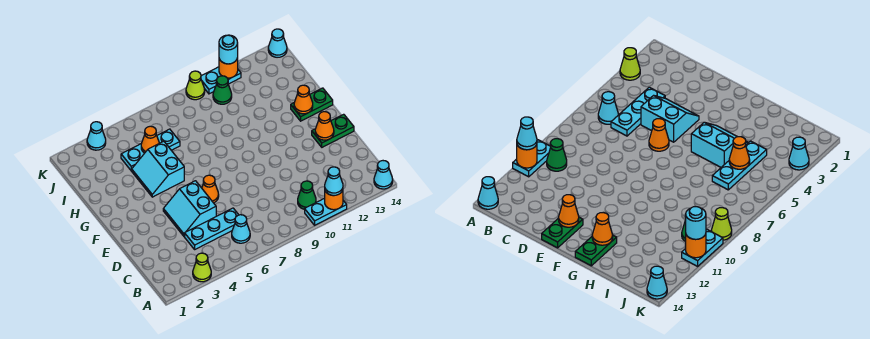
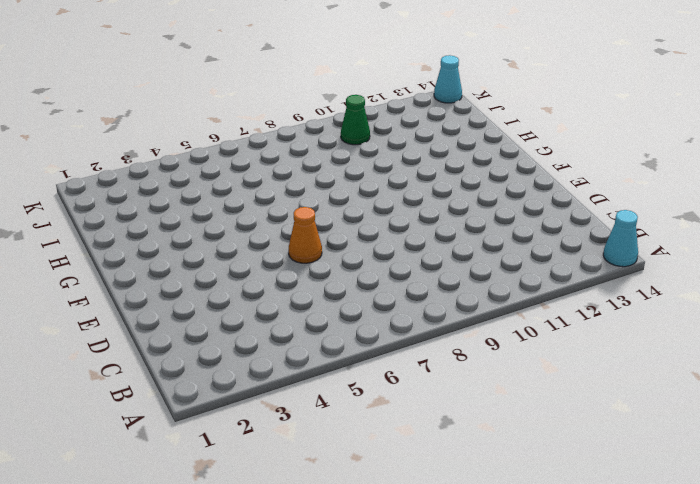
none -> lime 1x1 cone [193,253,211,282]
none -> cyan 1x2 plate [305,198,347,225]
none -> cyan 1x1 cone [232,215,250,243]

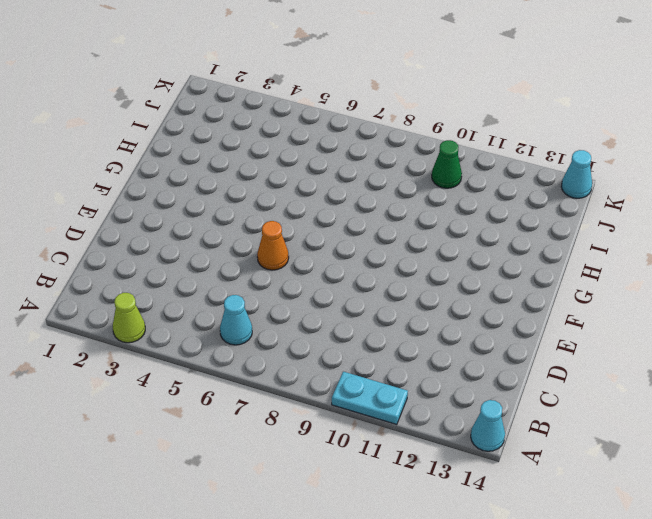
none -> green 1x1 cone [298,181,316,209]
none -> cyan 1x3 plate [185,208,238,249]
none -> cyan 2x2 slope [163,181,216,236]

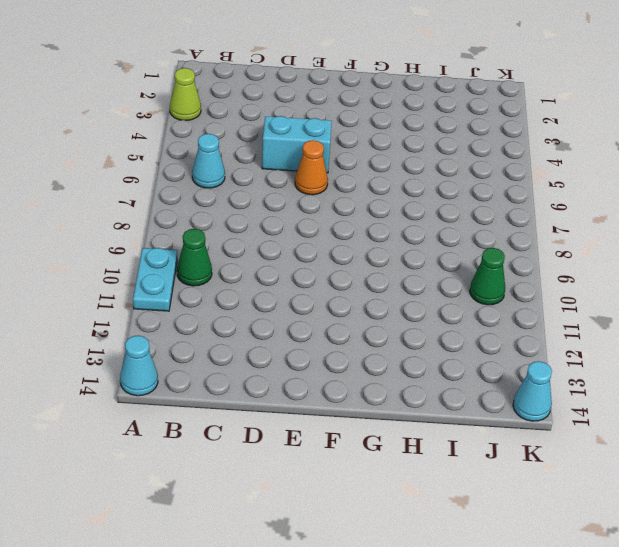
none -> cyan 1x3 plate [185,208,238,249]
none -> green 1x2 plate [312,114,354,147]
none -> cyan 2x2 slope [131,141,184,197]

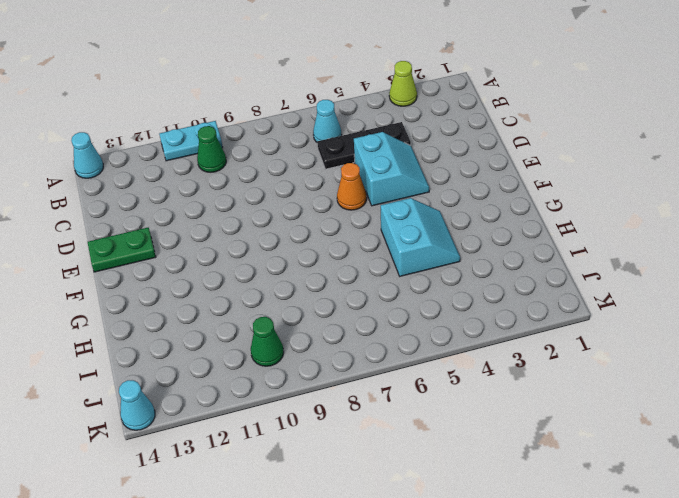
black 1x3 plate [317,122,411,169] -> cyan 1x3 plate [185,208,238,249]
none -> green 1x2 plate [291,88,333,121]
none -> cyan 1x3 plate [121,129,180,170]
none -> cyan 1x1 cone [87,122,106,150]

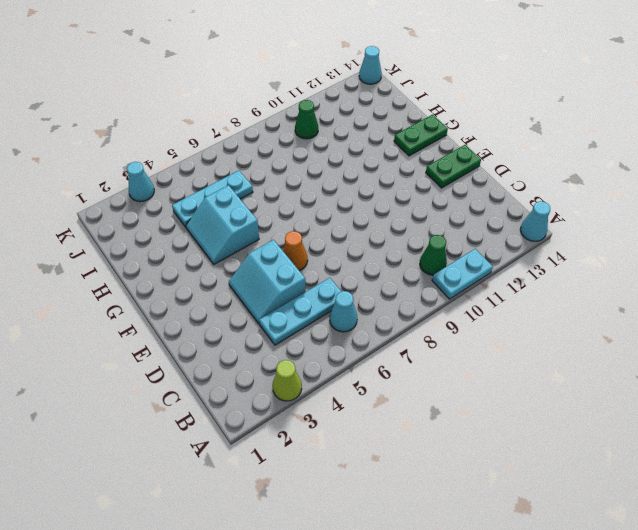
none -> lime 1x1 cone [186,71,205,100]
none -> cyan 1x2 plate [201,67,241,94]
none -> orange 1x1 round brick [325,191,343,210]

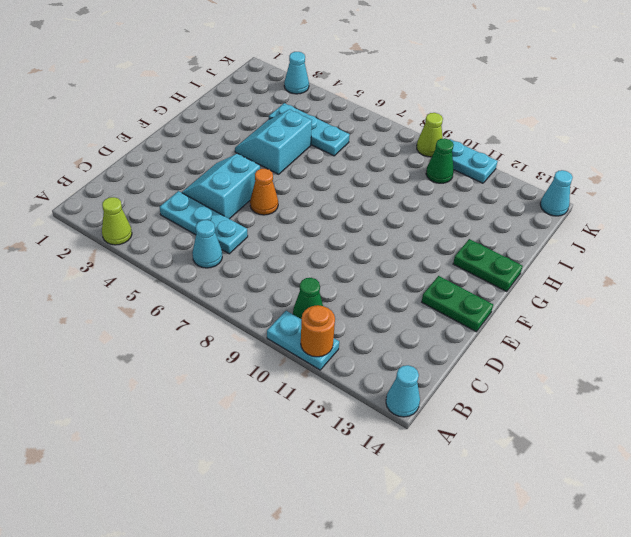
none -> orange 1x1 cone [315,112,334,140]
none -> orange 1x1 cone [294,85,313,114]
none -> orange 1x1 cone [141,126,159,153]

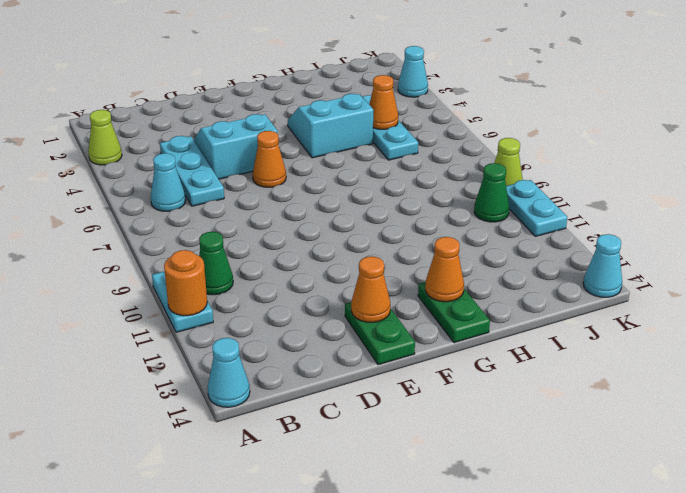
none -> orange 1x1 round brick [219,58,238,78]
none -> cyan 1x1 cone [325,167,343,195]
none -> cyan 1x1 round brick [219,35,238,64]

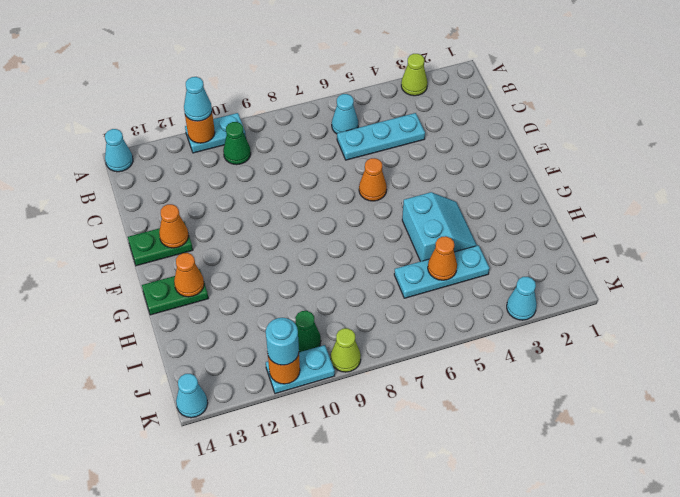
none -> cyan 2x2 slope [163,181,216,236]

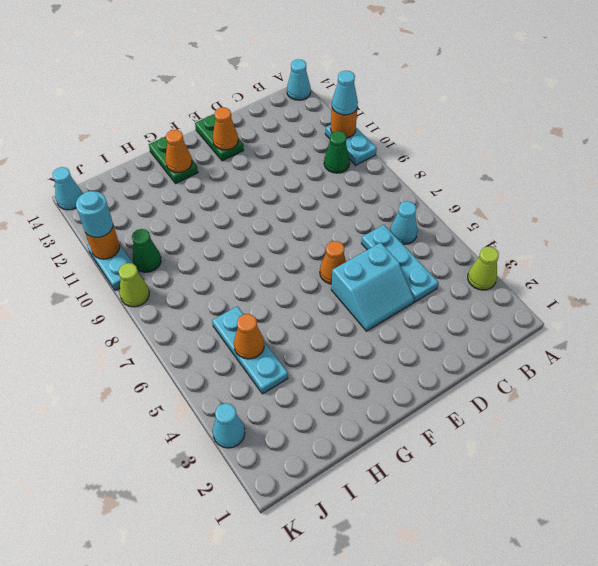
none -> cyan 2x2 slope [131,141,184,197]

